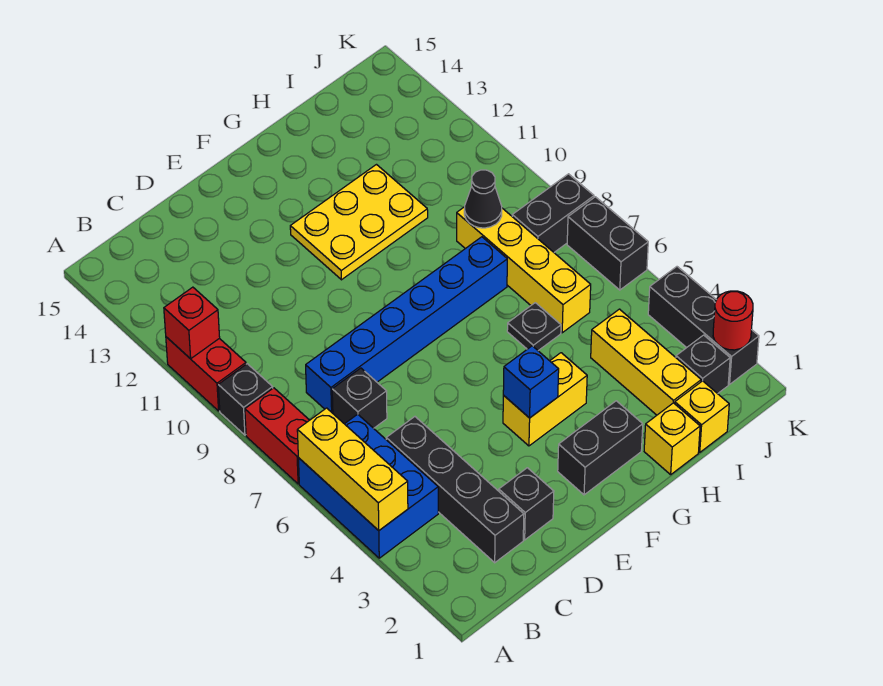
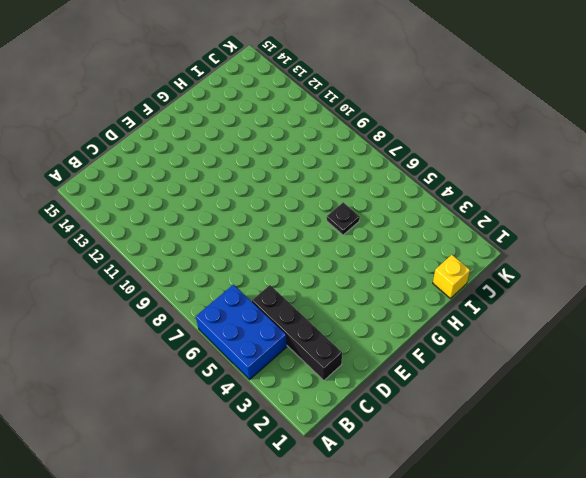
none -> red 1x2 brick [245,388,309,484]
none -> black 1x1 brick [218,364,273,435]
none -> red 1x2 brick [166,337,246,411]

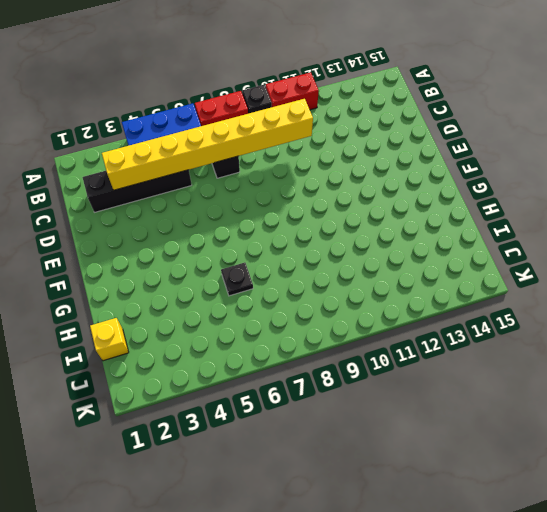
yellow 1x8 brick [102,99,313,190] -> none
none -> blue 1x6 brick [306,237,507,413]
none -> black 1x1 brick [499,468,554,540]
none -> black 1x2 brick [558,401,643,495]

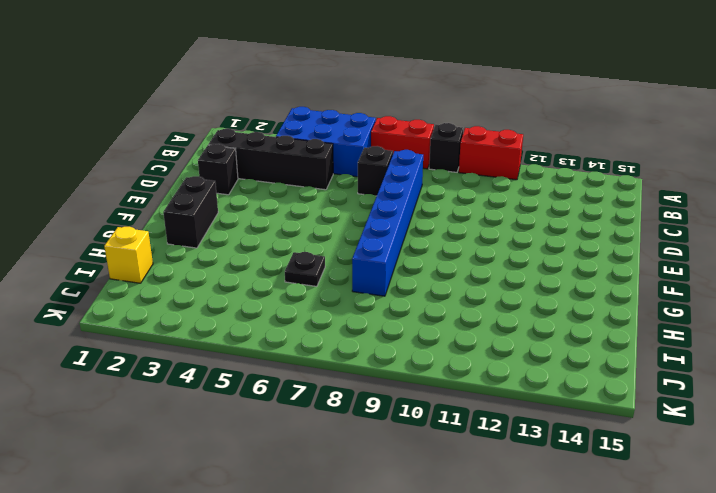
none -> yellow 1x2 brick [503,353,587,446]
none -> yellow 2x3 plate [290,165,428,280]
none -> yellow 1x1 brick [644,403,700,475]

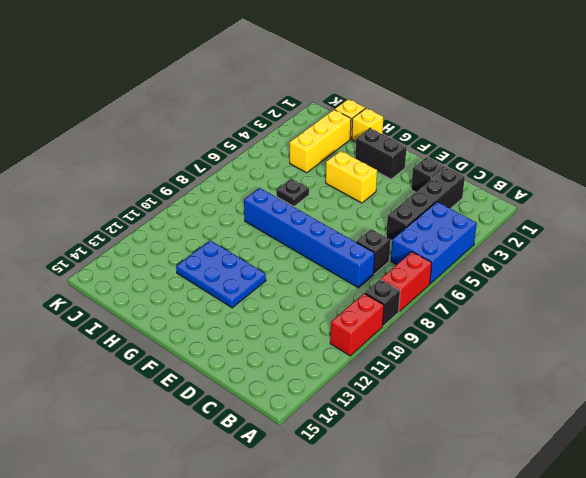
blue 2x3 plate [176,240,266,308] -> yellow 2x3 plate [290,165,428,280]
none -> yellow 1x4 brick [457,207,591,333]
none -> black 1x1 brick [676,335,730,394]
none -> black 1x2 brick [512,174,594,252]

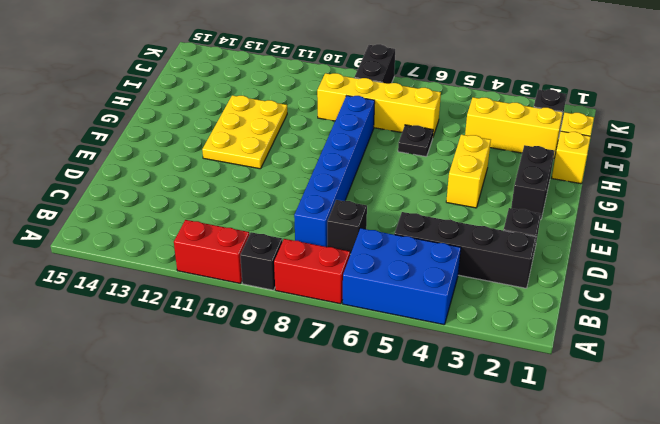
none -> black 1x3 brick [648,267,759,384]
none -> black 1x2 brick [567,197,648,290]
none -> yellow 1x3 brick [297,408,408,530]

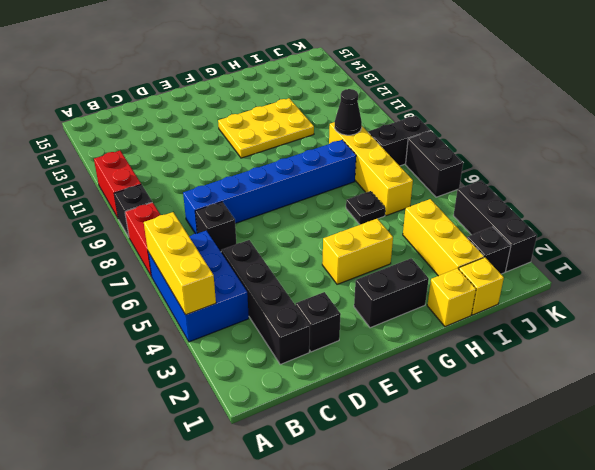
none -> red 1x1 brick [164,287,220,359]
none -> blue 1x1 brick [503,346,559,418]
none -> red 1x1 round brick [713,291,753,350]

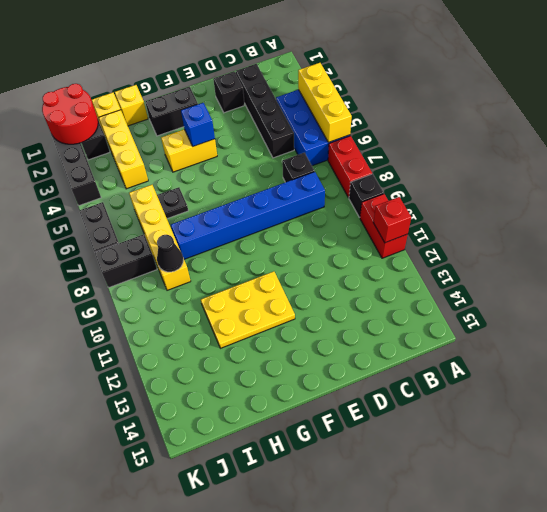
red 2x2 round brick [42,84,98,144] -> red 1x1 round brick [713,291,753,350]

